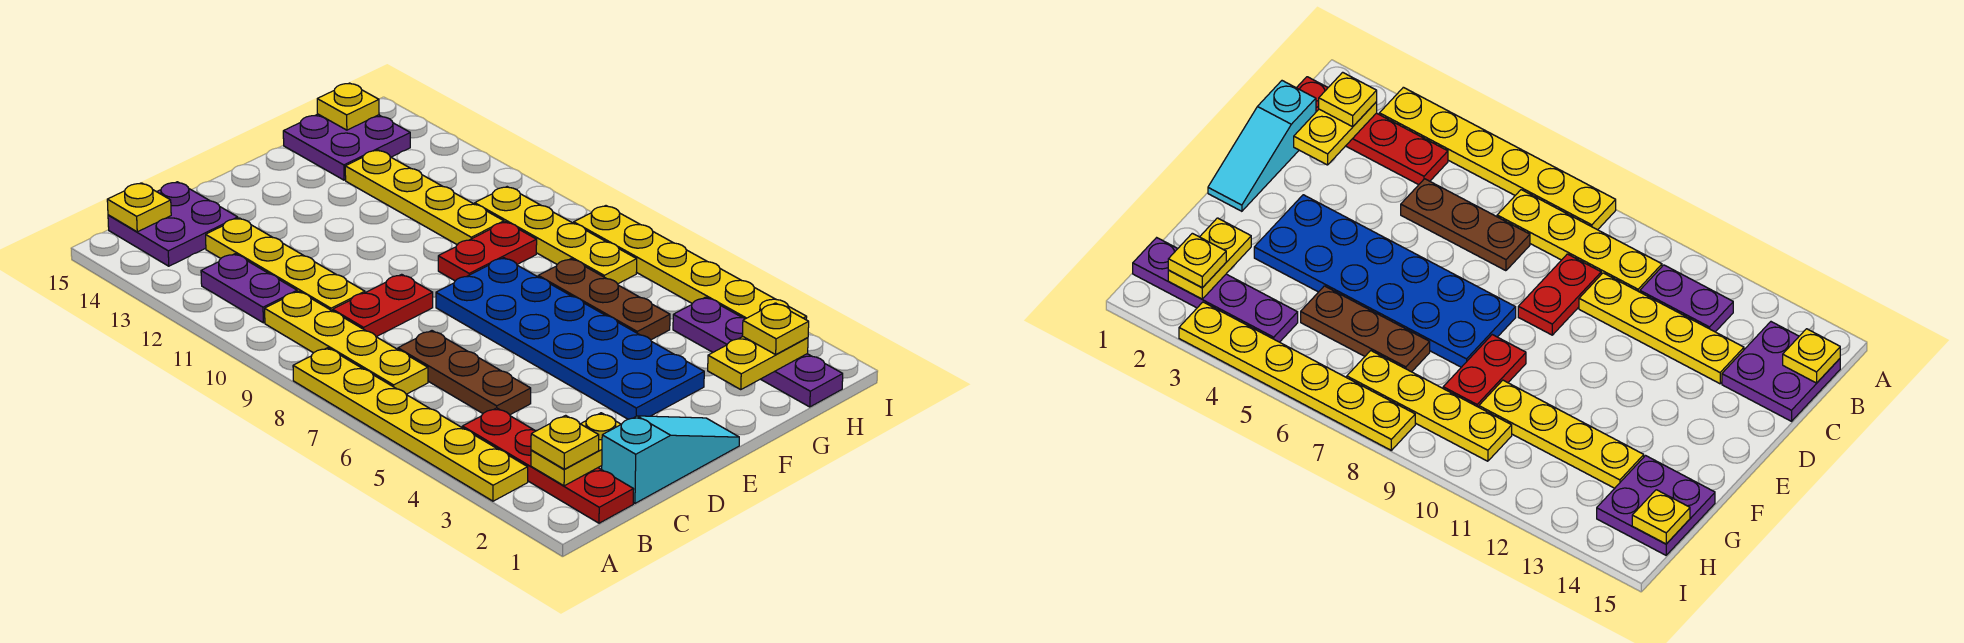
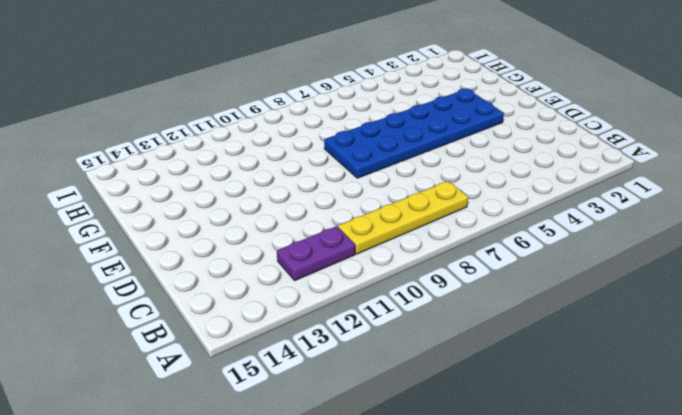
none -> yellow 1x6 plate [293,348,528,501]
none -> red 1x4 plate [462,408,634,523]
none -> purple 2x2 plate [108,182,238,266]

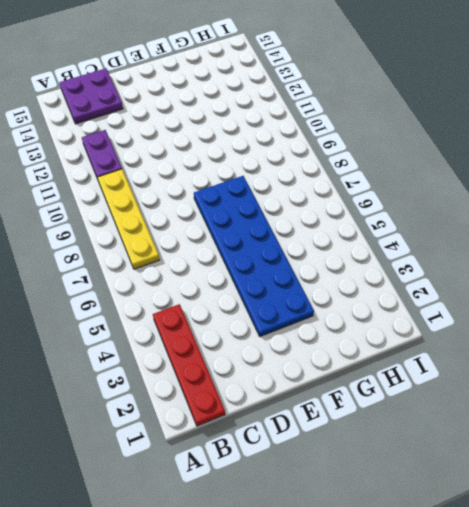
none -> yellow 1x6 plate [293,348,528,501]
none -> cyan 1x3 slope [602,416,739,503]
none -> brown 1x3 plate [398,331,531,415]

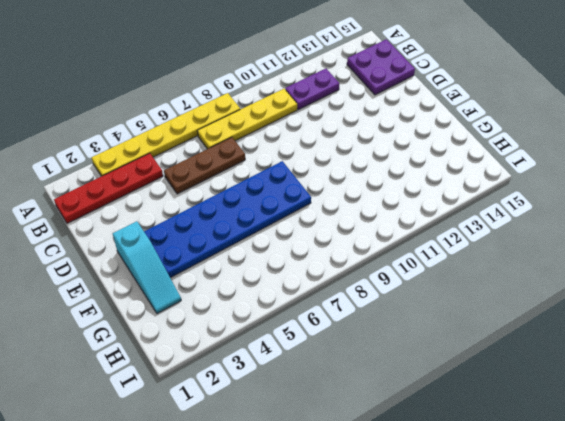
cyan 1x3 slope [113,221,181,314] -> cyan 1x3 slope moved to [602,416,739,503]
none -> red 1x2 plate [333,274,433,337]
none -> yellow 1x4 plate [206,218,365,311]
none -> red 1x2 plate [438,222,537,281]

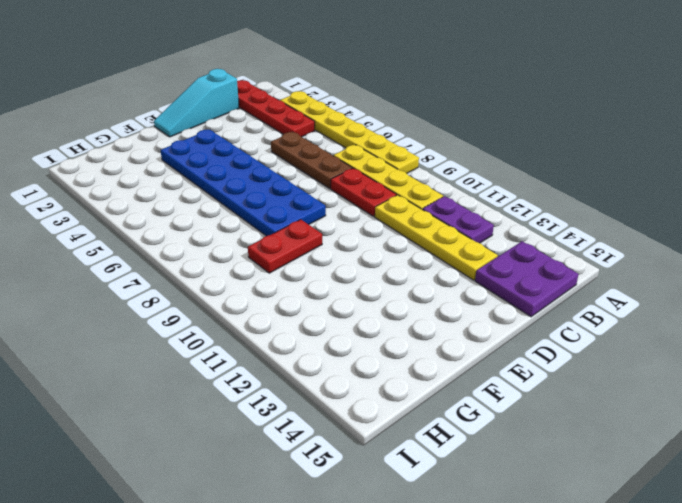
red 1x2 plate [331,168,397,216] -> red 1x2 plate turned to [333,274,433,337]
none -> brown 1x3 plate [538,259,670,340]
none -> yellow 1x4 plate [345,150,504,245]
none -> purple 2x2 plate [283,114,410,180]

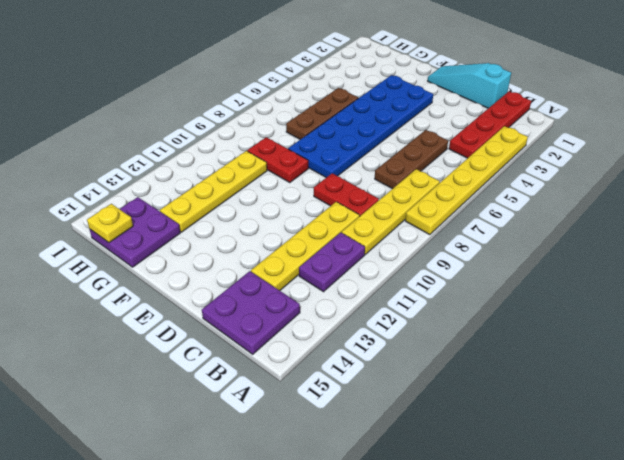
none -> purple 1x4 plate [673,297,843,407]
none -> yellow 1x4 plate [475,187,637,284]
none -> yellow 1x6 plate [574,206,807,320]

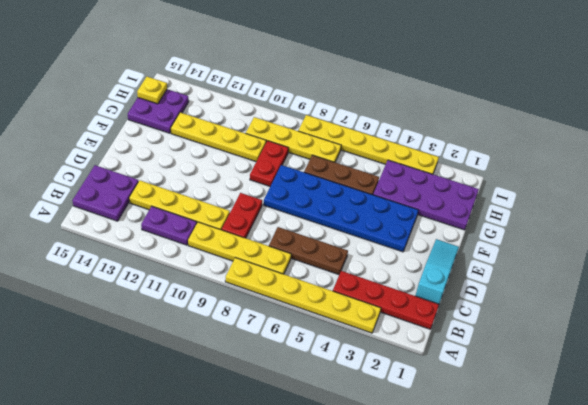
purple 2x4 plate [373,160,479,230] -> purple 1x4 plate [673,297,843,407]
none -> yellow 1x2 plate [531,413,621,486]
none -> yellow 1x1 plate [107,183,171,232]
none -> yellow 1x2 plate [708,336,808,390]

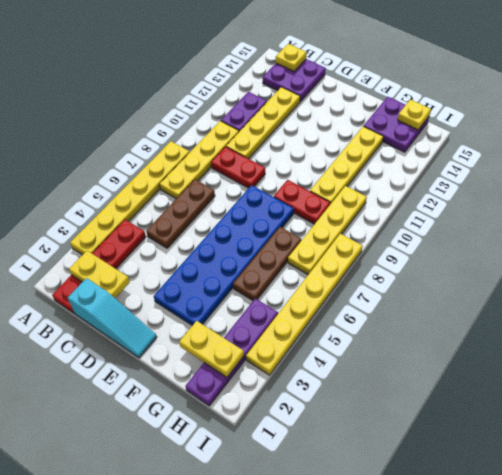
none -> yellow 1x1 plate [531,415,599,469]
none -> yellow 1x1 plate [742,303,809,354]

